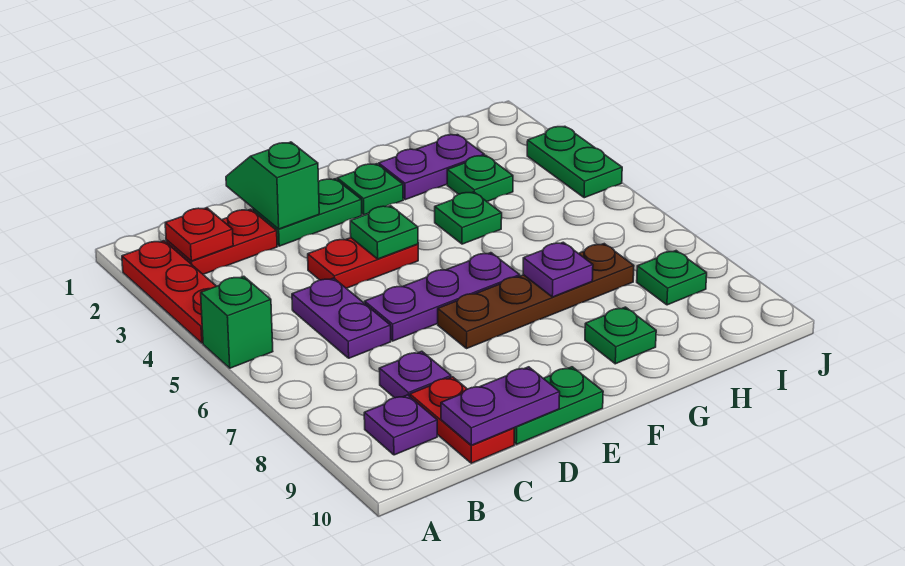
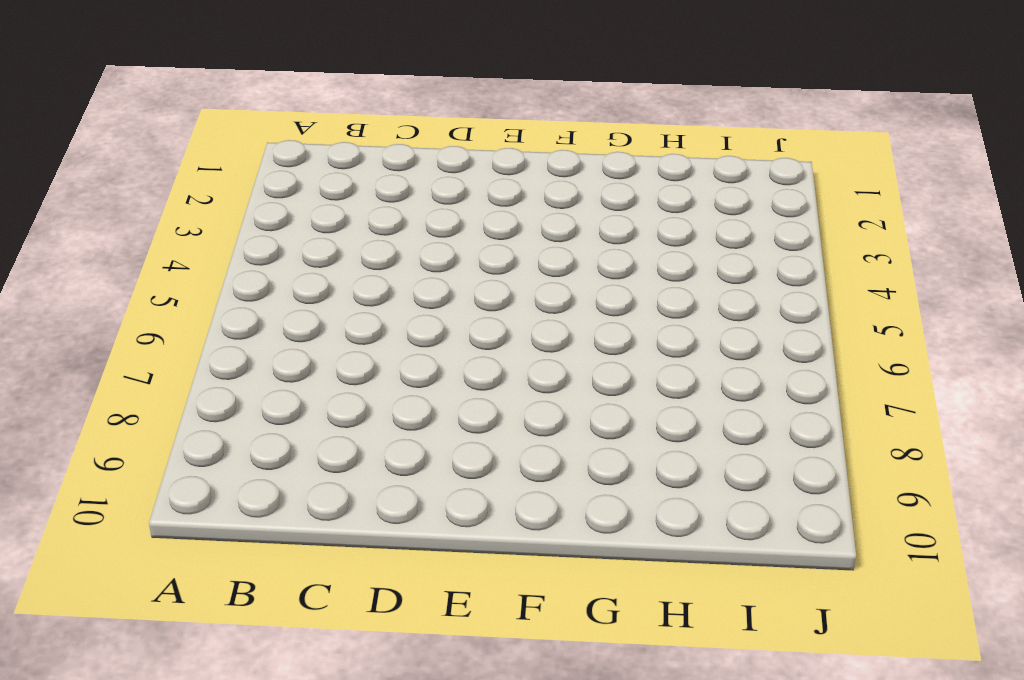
none -> red 1x3 plate [122,241,216,343]
none -> green 1x1 brick [201,276,273,368]
none -> red 1x2 plate [166,209,277,274]

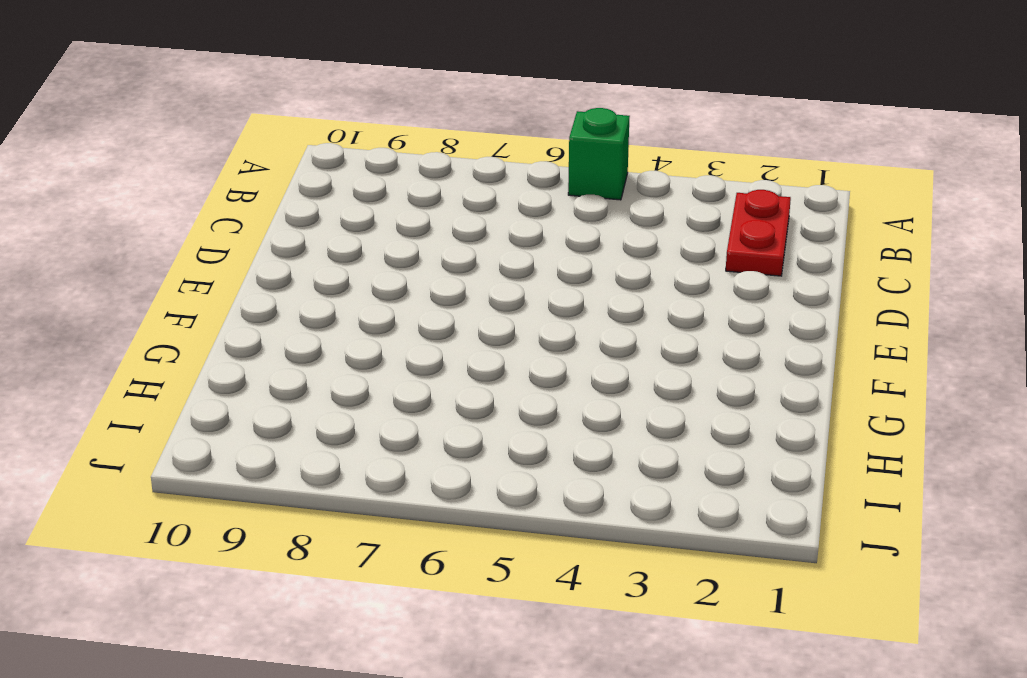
none -> red 1x3 plate [122,241,216,343]
none -> purple 1x1 plate [364,395,437,455]
none -> purple 1x2 plate [292,278,391,358]

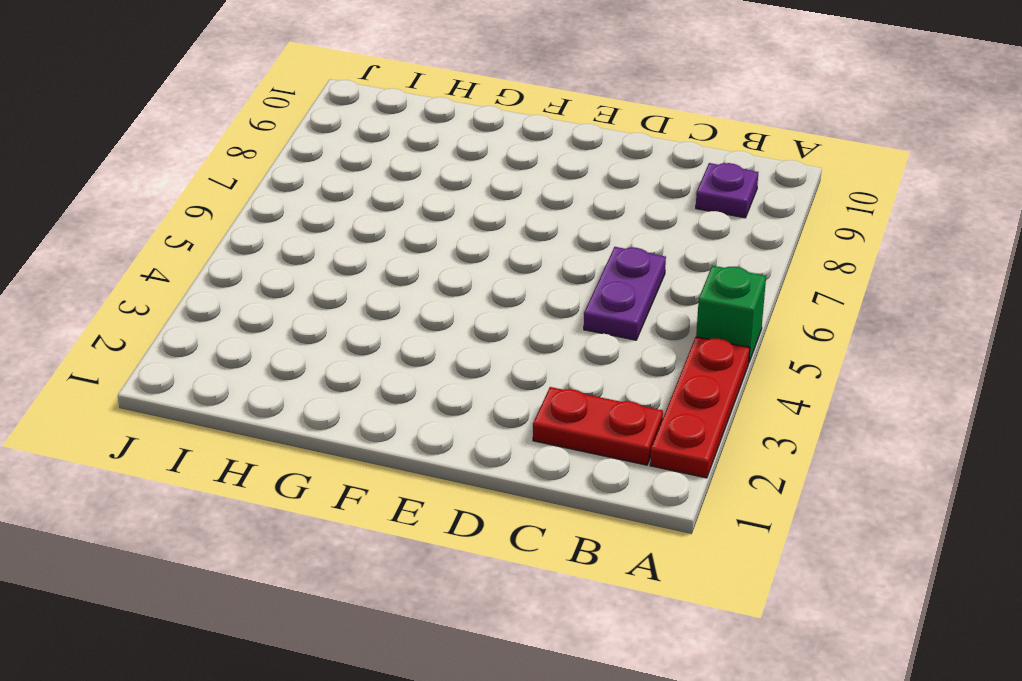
none -> purple 1x1 plate [379,351,451,398]
none -> red 1x2 plate [410,377,515,463]
none -> green 1x2 plate [253,179,362,246]

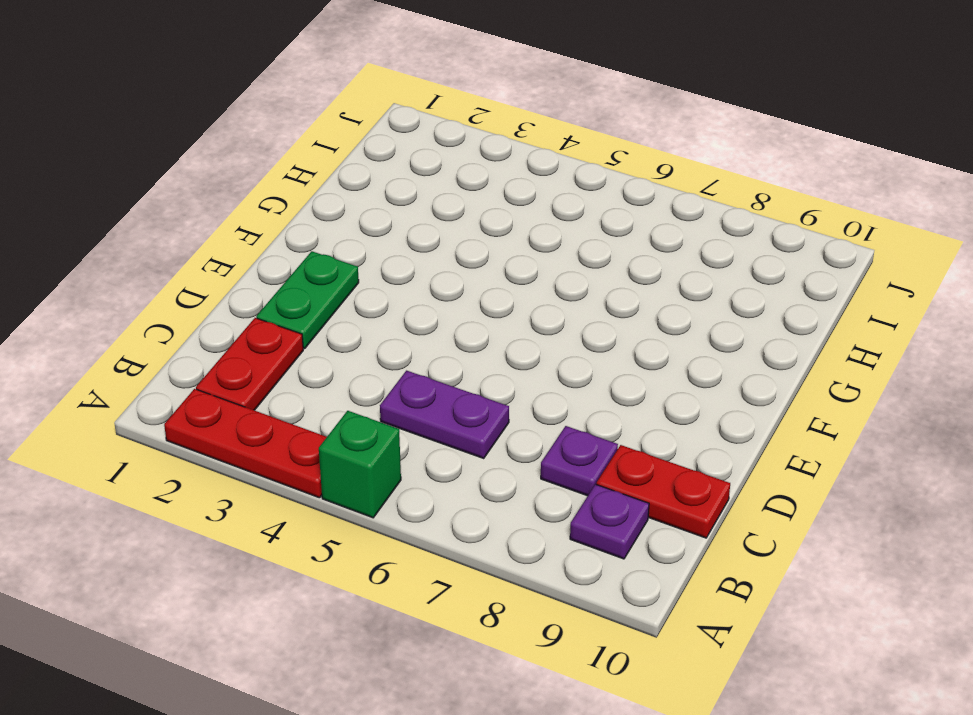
none -> red 1x2 plate [308,238,418,288]
none -> purple 1x3 plate [365,253,520,341]
none -> green 1x2 plate [514,367,603,444]

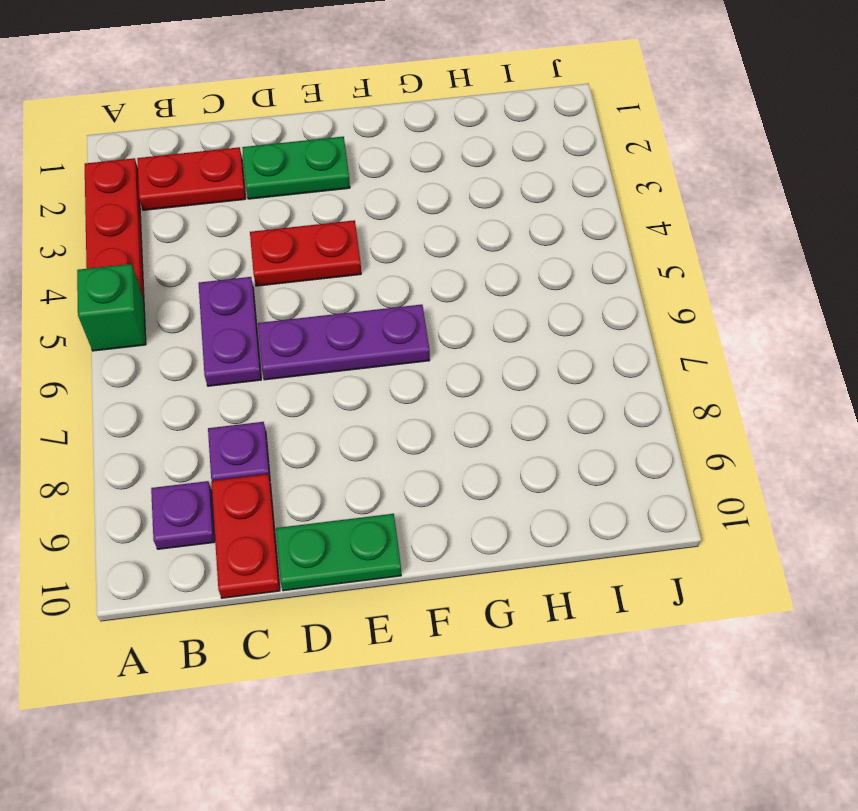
none -> brown 1x4 plate [438,244,634,349]
none -> green 1x1 plate [337,164,403,215]
none -> purple 1x2 plate [379,135,484,200]

